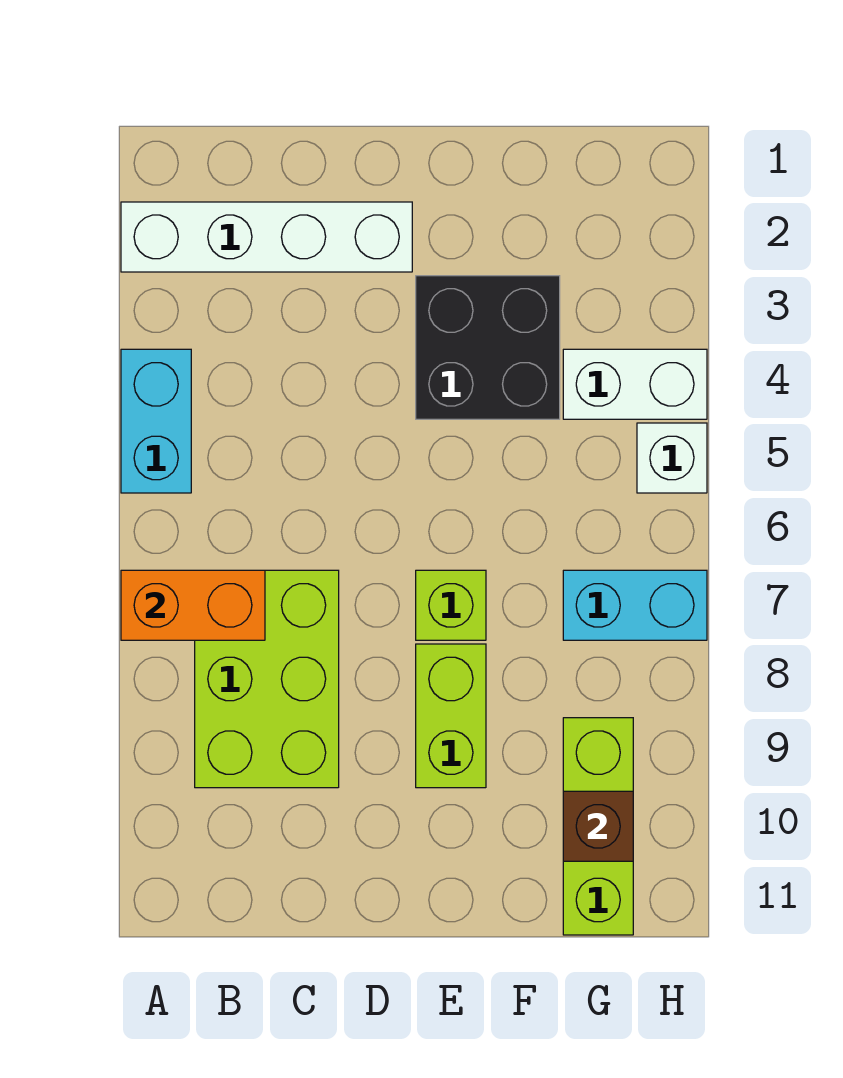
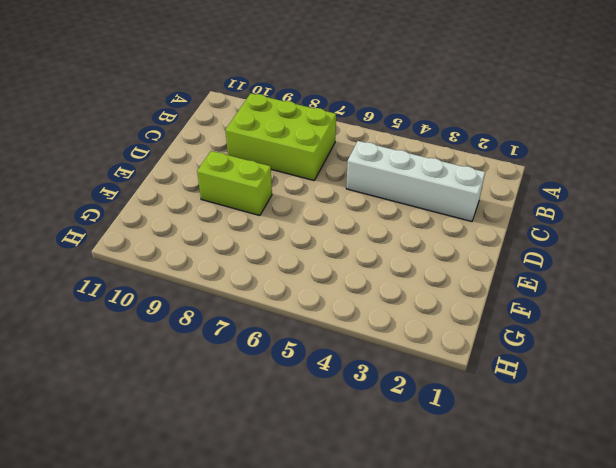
white 1x4 brick [346,141,485,222] -> white 1x4 brick turned to [121,202,412,272]
none -> cyan 1x2 brick [121,349,191,493]
none -> black 2x2 brick [416,276,560,419]
none -> lime 1x1 brick [416,570,486,640]

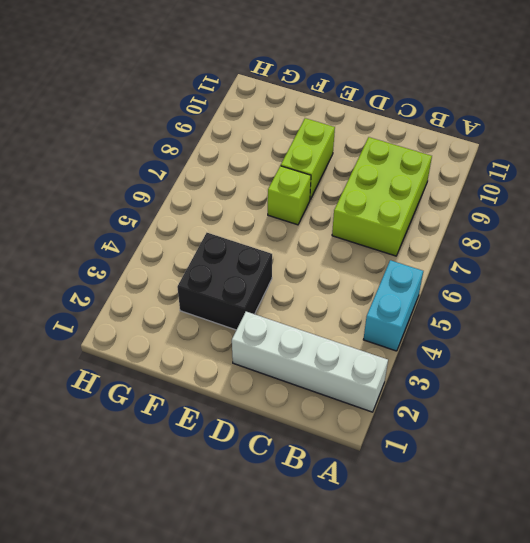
none -> white 1x2 brick [563,349,707,419]
none -> cyan 1x2 brick [563,570,707,640]
none -> lime 1x3 brick [563,718,633,935]

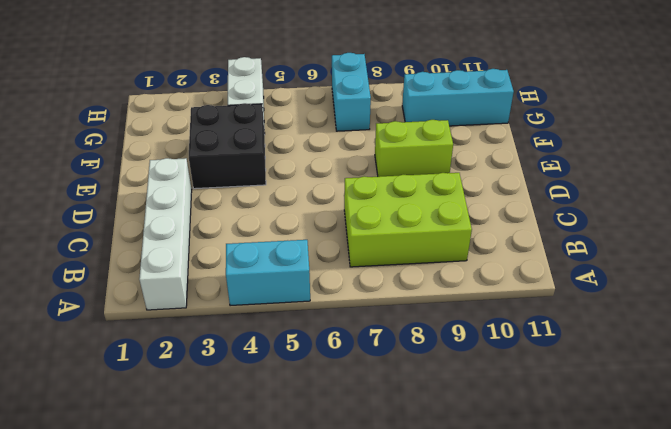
cyan 1x3 brick [402,69,514,126] -> lime 1x3 brick [563,718,633,935]
none -> lime 1x1 brick [416,570,486,640]
none -> white 1x1 brick [637,423,707,493]
none -> orange 1x2 brick [121,570,265,640]

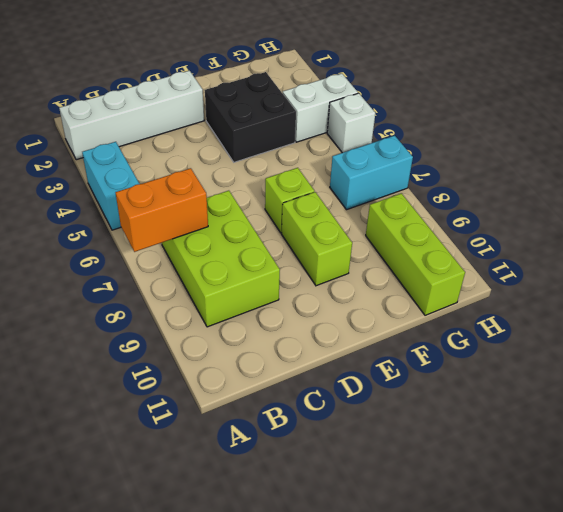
none -> brown 1x1 brick [563,791,633,861]

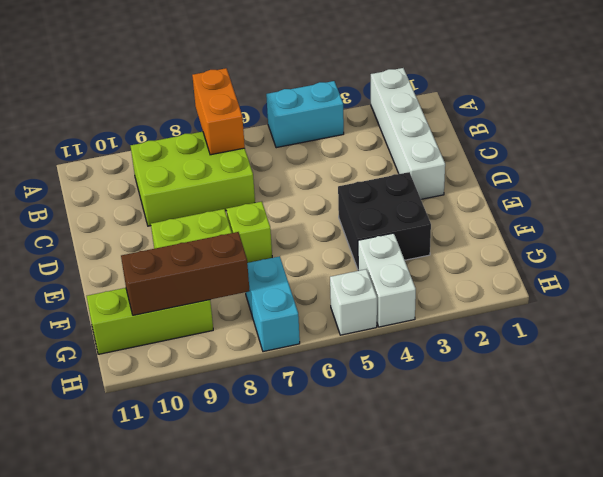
brown 1x3 brick [121,232,250,315] -> brown 1x1 brick [563,791,633,861]

